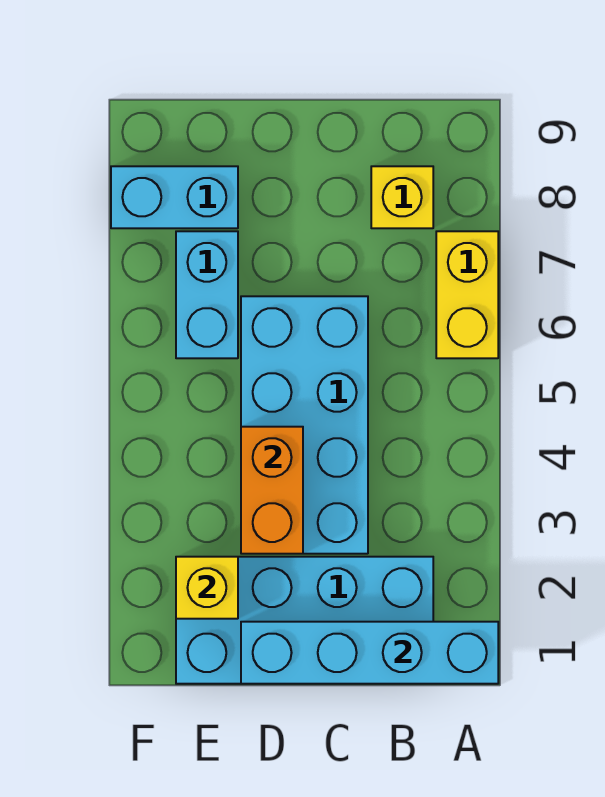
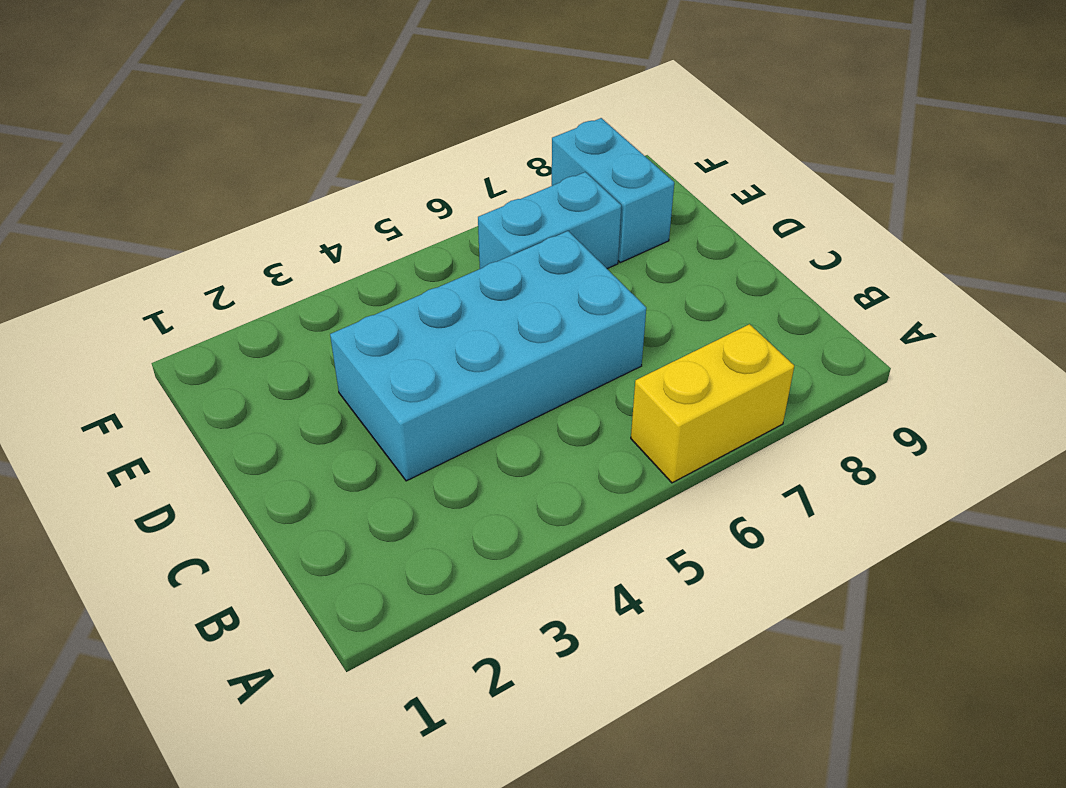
none -> cyan 2x4 brick [176,557,433,684]
none -> yellow 1x1 brick [371,166,433,228]

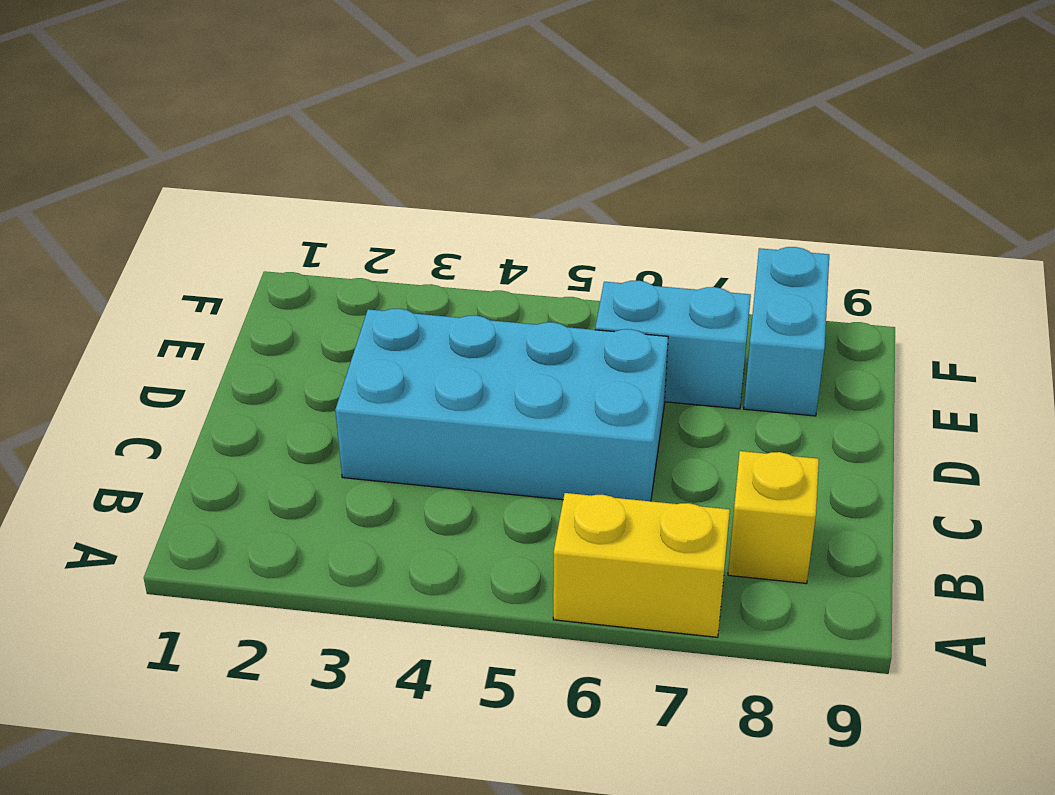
none -> cyan 2x4 brick [176,557,433,684]
none -> cyan 1x4 brick [241,622,498,684]

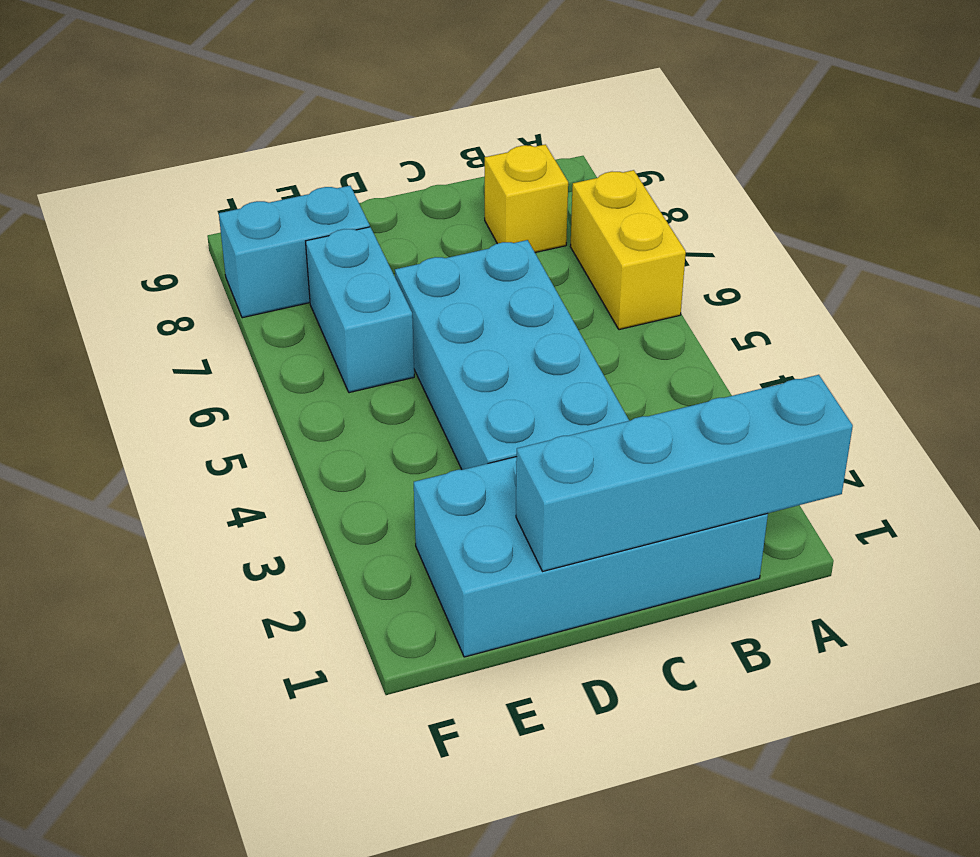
none -> orange 1x2 brick [241,427,303,554]
none -> yellow 1x1 brick [176,557,238,619]

